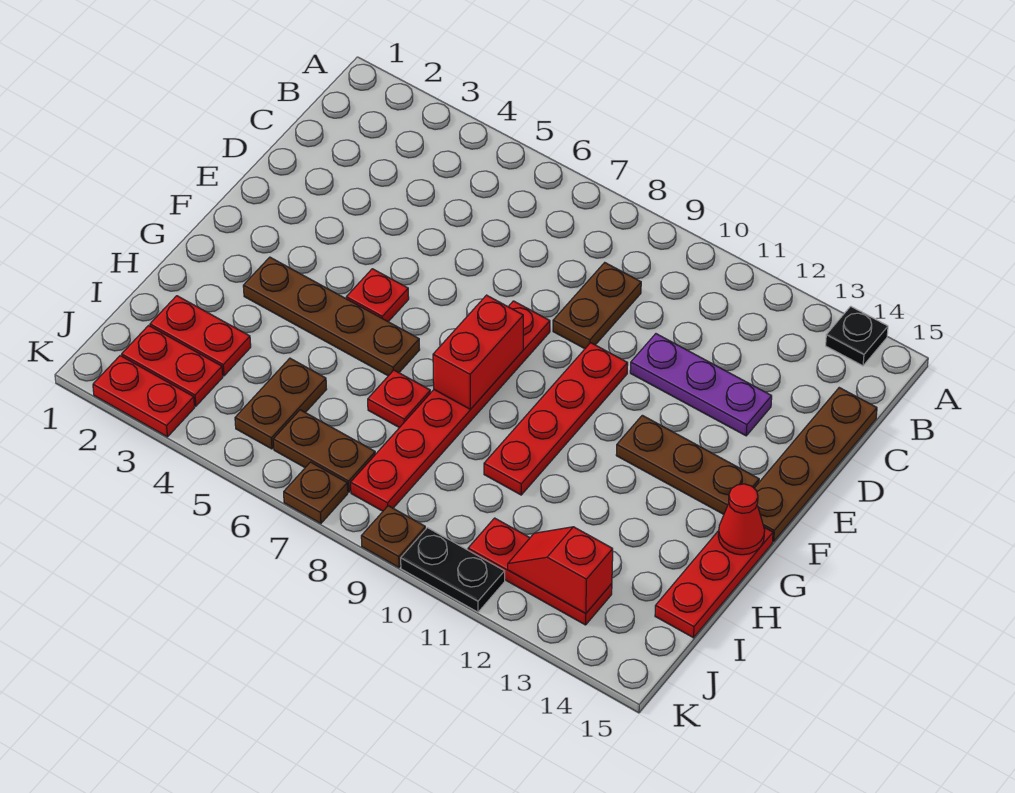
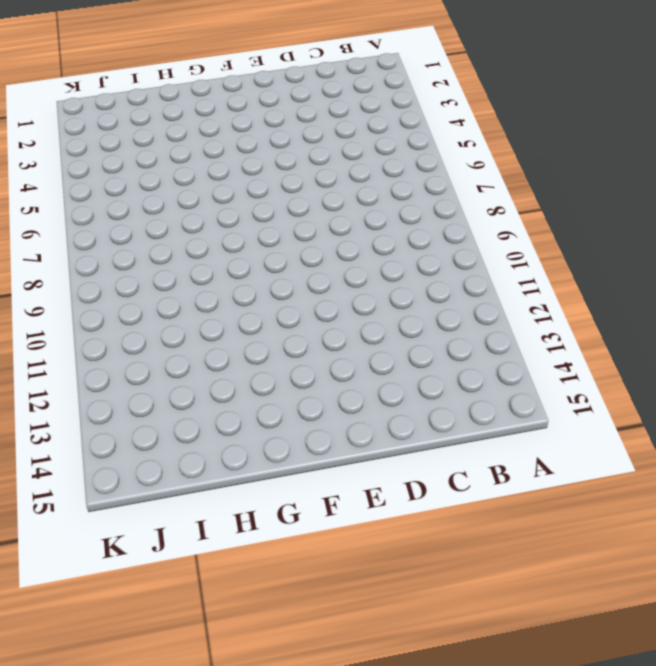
none -> black 1x1 plate [826,306,888,366]
none -> brown 1x2 plate [553,263,641,349]
none -> brown 1x4 plate [754,388,877,542]

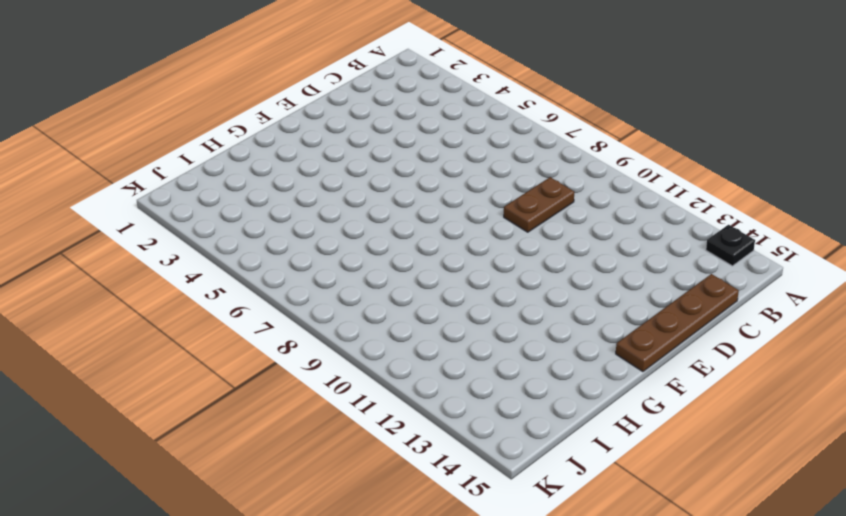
none -> purple 1x3 plate [630,334,772,436]
none -> red 1x6 plate [351,301,550,511]
none -> red 1x4 plate [484,343,628,495]

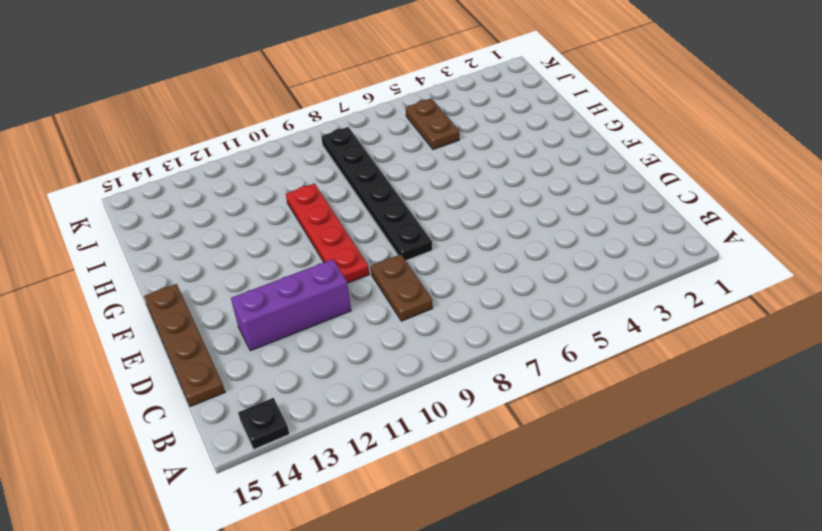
purple 1x3 brick [231,259,351,351] -> purple 1x3 plate [630,334,772,436]
black 1x6 plate [321,127,432,261] -> red 1x6 plate [351,301,550,511]
none -> red 1x1 plate [346,269,409,322]
none -> brown 1x3 plate [616,415,759,514]
none -> brown 1x4 plate [243,257,420,376]

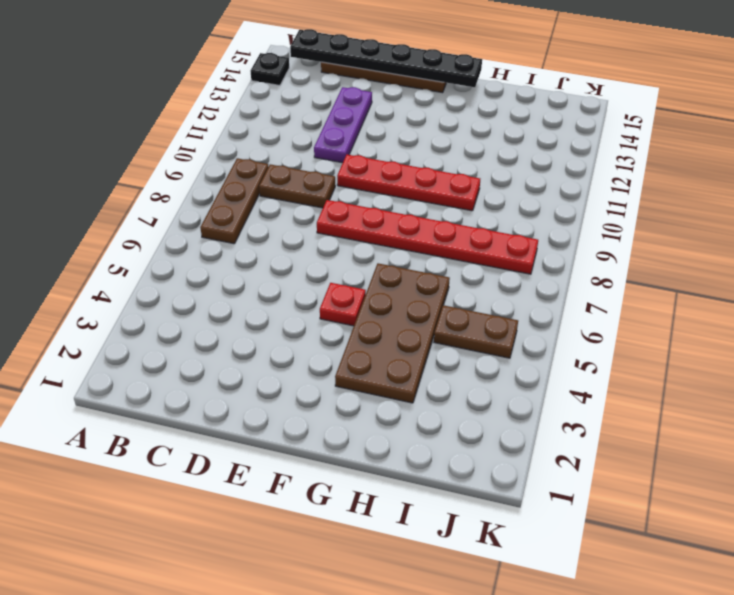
brown 1x3 plate [200,158,269,244] -> brown 1x3 plate moved to [616,415,759,514]
black 1x6 plate [290,29,482,87] -> red 1x1 cone [718,484,765,555]
brown 2x4 plate [335,263,450,403] -> brown 1x4 plate [243,257,420,376]
none -> red 1x3 plate [655,527,773,638]
none -> red 1x1 plate [368,370,430,428]
none -> red 1x2 plate [150,296,251,376]

